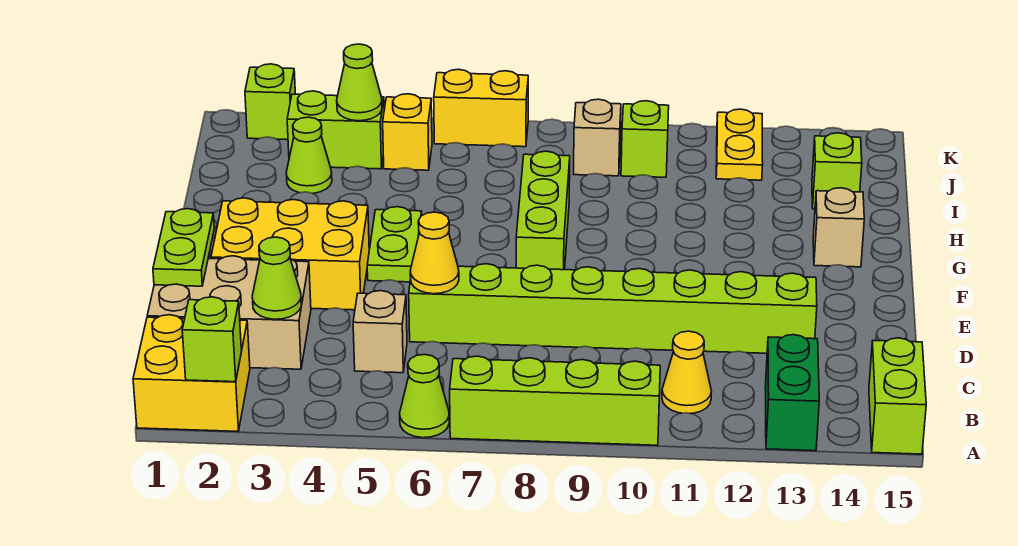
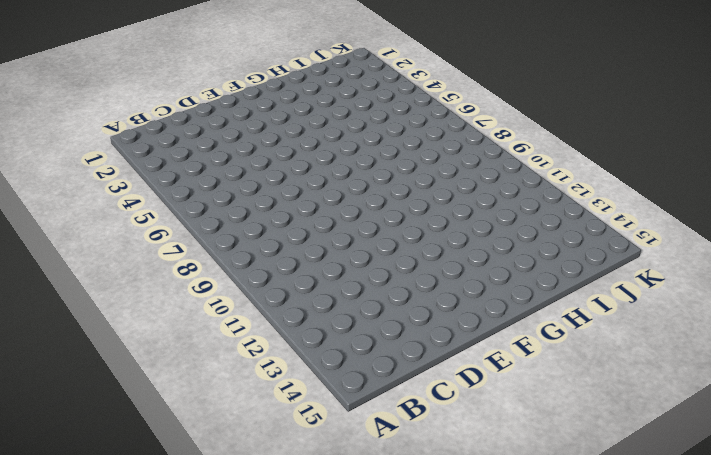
none -> yellow 2x2 brick [133,315,250,431]
none -> lime 1x1 cone [400,354,449,438]
none -> lime 1x4 brick [450,356,660,445]

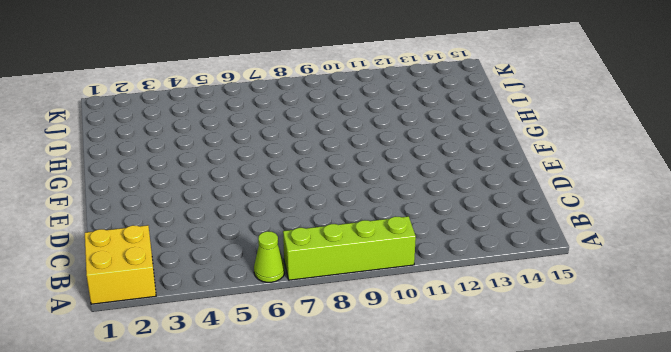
none -> green 1x2 brick [765,335,819,451]
none -> lime 1x2 brick [869,338,926,454]
none -> yellow 1x1 cone [662,331,712,414]

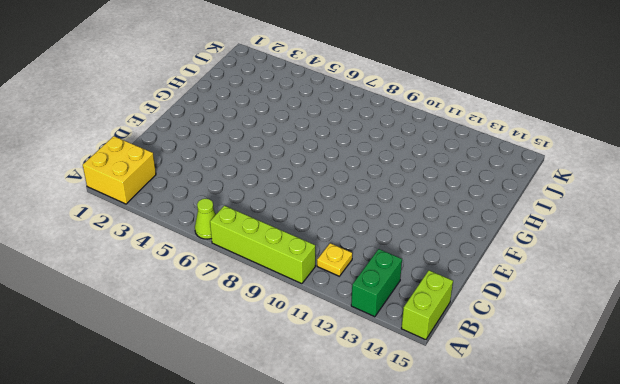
yellow 1x1 plate [317,243,352,276] -> yellow 1x1 cone [662,331,712,414]
none -> tan 2x3 brick [147,256,311,369]
none -> tan 1x1 brick [353,291,407,373]
none -> lime 1x8 brick [409,264,817,353]

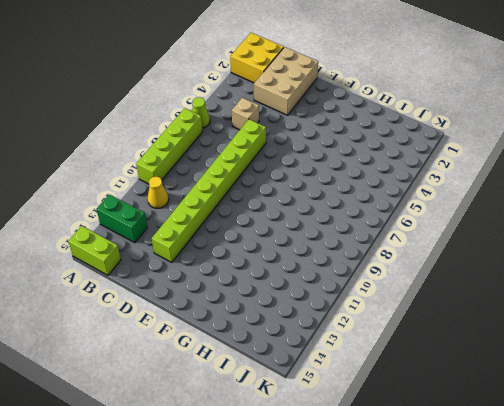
none -> yellow 2x3 brick [211,198,369,310]
none -> lime 1x2 plate [367,207,422,282]
none -> lime 1x3 brick [516,151,570,270]

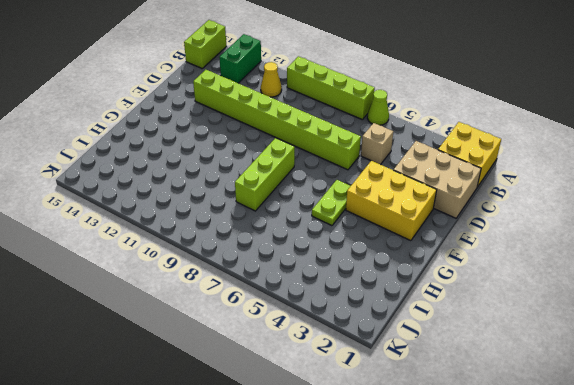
none -> tan 1x1 brick [813,188,864,267]
none -> lime 1x1 cone [286,117,332,193]
none -> lime 1x1 brick [812,133,862,209]

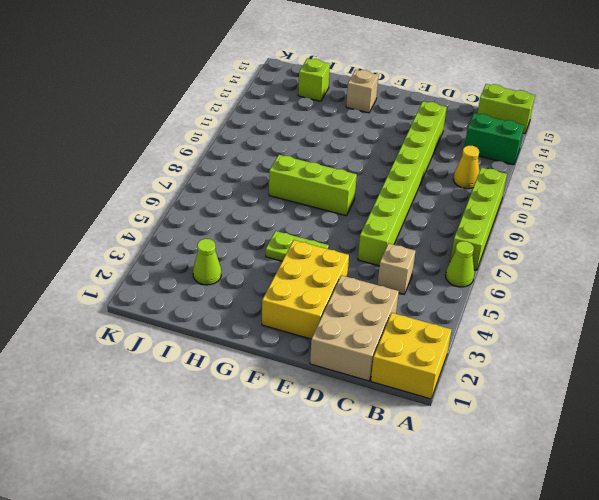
none -> lime 1x2 brick [287,91,384,169]
none -> yellow 1x1 brick [383,94,432,170]
none -> tan 1x1 brick [574,99,621,176]

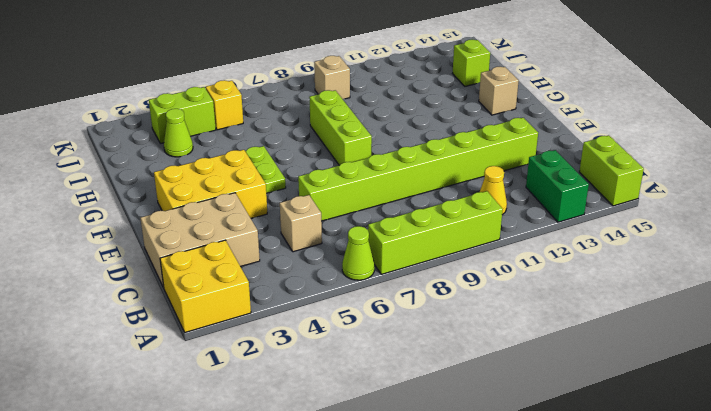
none -> lime 1x1 brick [621,101,669,177]
none -> yellow 1x2 plate [716,109,763,180]
none -> lime 1x1 brick [245,64,295,140]

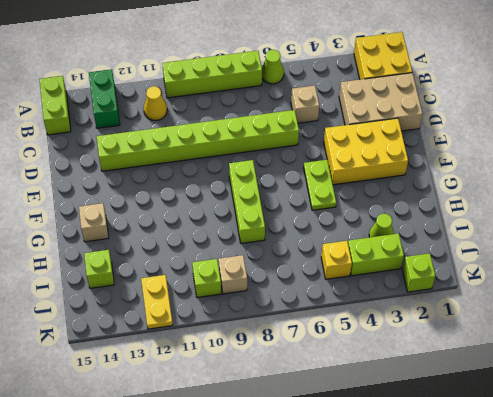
none -> yellow 1x2 brick [434,69,528,147]
none -> lime 1x1 brick [182,297,241,382]
none -> lime 1x1 cone [252,237,302,319]

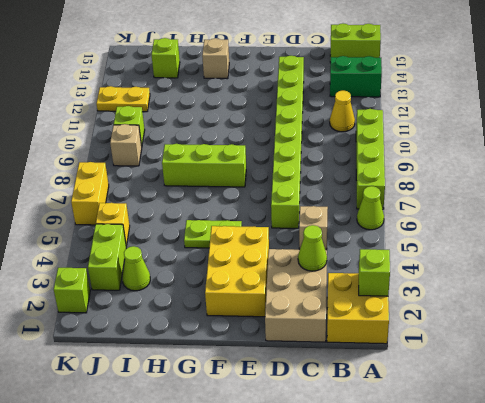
none -> lime 1x2 plate [153,209,214,286]
none -> yellow 1x1 cone [410,212,459,294]
none -> lime 1x1 cone [337,44,382,121]

